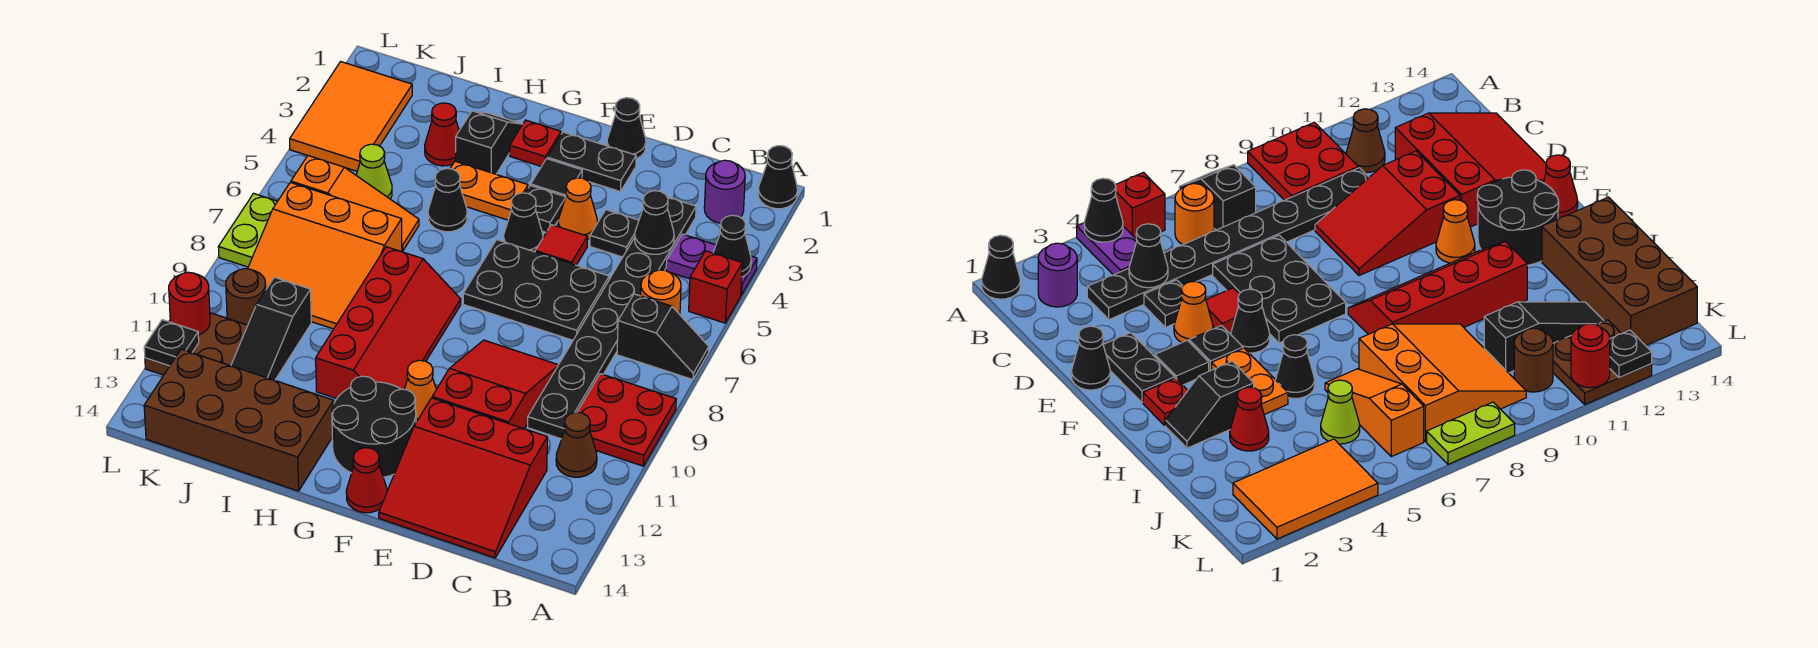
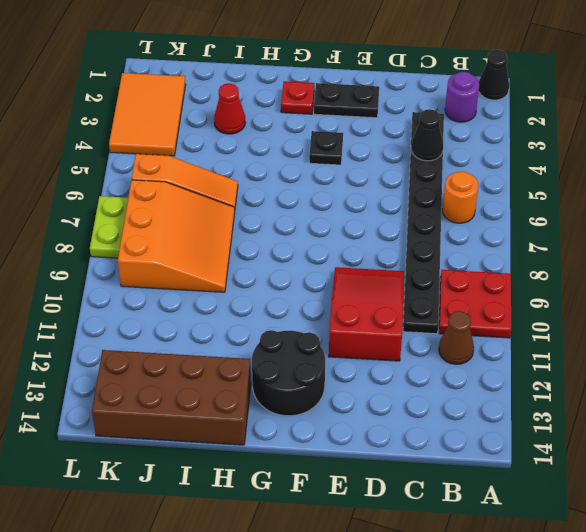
orange 3x3 slope [118,180,235,292] -> orange 3x3 slope turned to [248,183,402,329]
none -> purple 1x2 plate [666,234,757,295]
none -> red 1x1 brick [689,251,742,323]
none -> black 1x2 slope [617,294,709,380]
none -> red 3x3 slope [379,398,547,558]

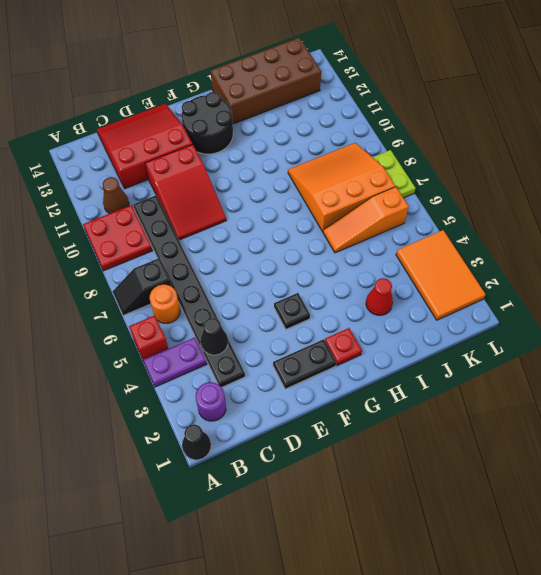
none -> black 1x1 plate [590,210,639,257]
none -> black 2x3 plate [463,240,609,340]
none -> black 1x1 cone [607,98,646,159]
none -> orange 1x1 cone [558,178,597,240]

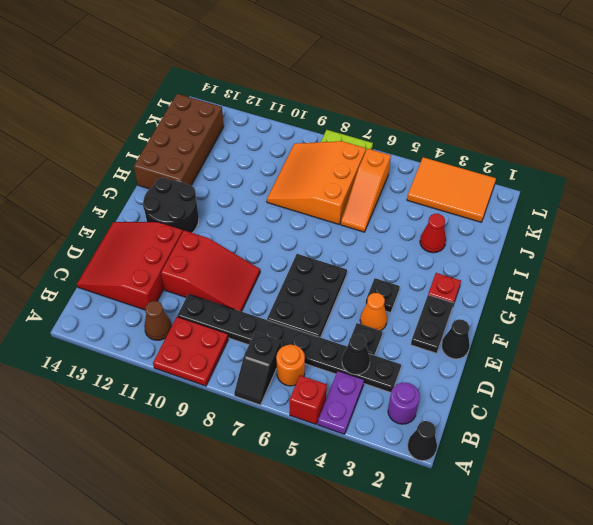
none -> red 1x1 tile [535,225,587,265]
none -> black 1x1 tile [531,159,582,197]
none -> black 1x1 cone [504,193,543,252]
none -> orange 1x1 cone [404,360,436,422]

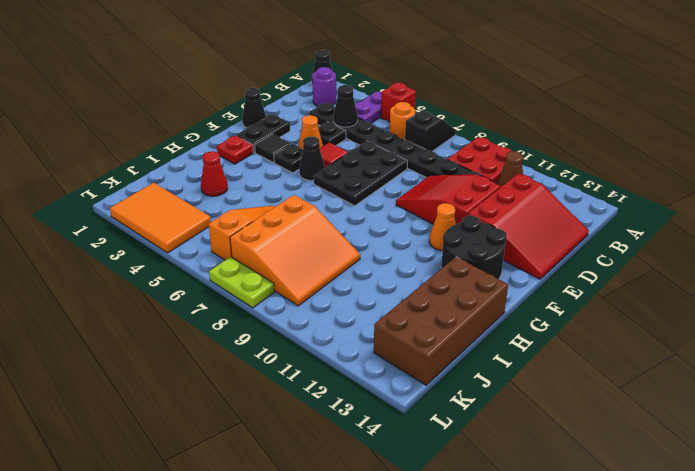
none -> red 1x1 cone [346,448,387,513]
none -> orange 1x2 plate [450,161,528,220]
none -> red 2x4 slope [316,247,461,399]
none -> black 1x2 slope [456,111,523,174]

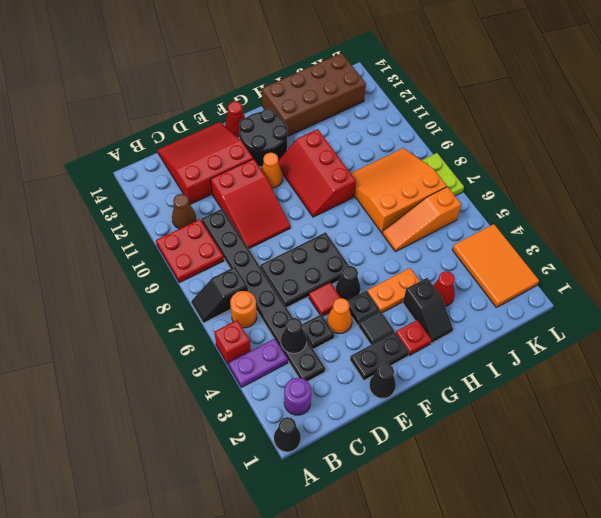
red 2x3 slope [278,129,356,217] -> red 2x4 slope [316,247,461,399]
none -> black 1x1 cone [428,168,467,232]
none -> lime 1x1 cone [356,144,392,199]
none -> black 1x3 slope [231,277,311,380]
none -> brown 1x1 round brick [226,269,266,325]

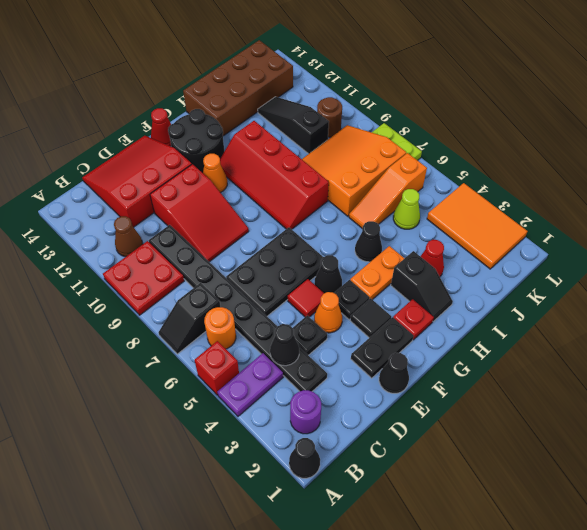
none -> brown 2x2 plate [145,313,248,375]
none -> black 1x1 cone [713,215,751,277]
none -> red 1x1 round brick [169,272,210,335]
none -> black 1x1 plate [144,320,199,366]

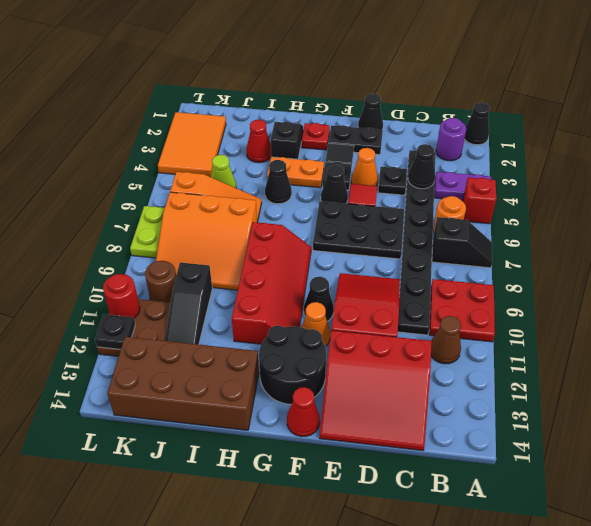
black 1x1 cone [304,277,334,321] -> black 1x1 cone moved to [713,215,751,277]

